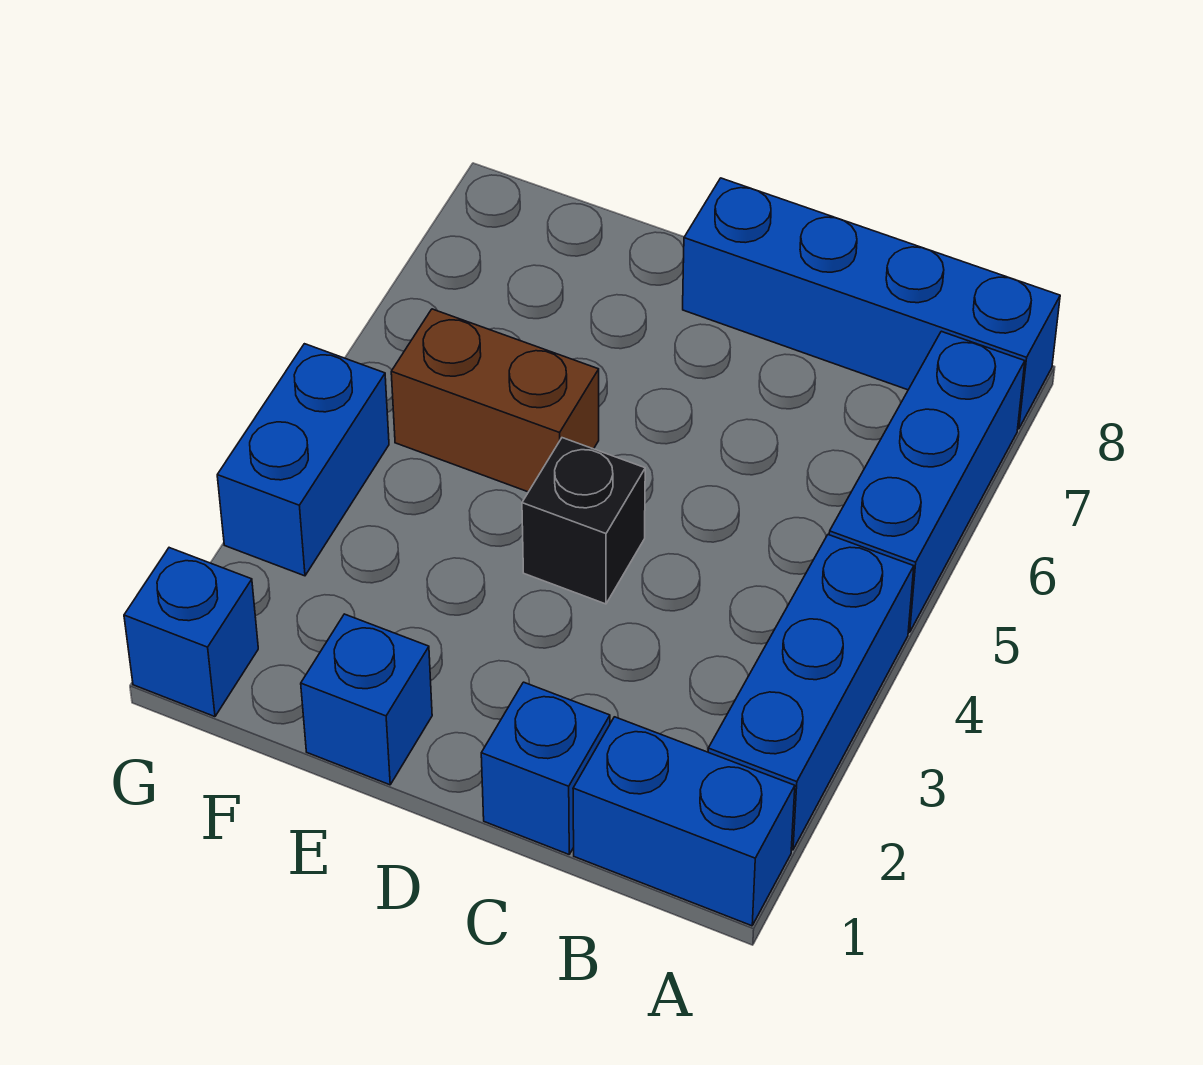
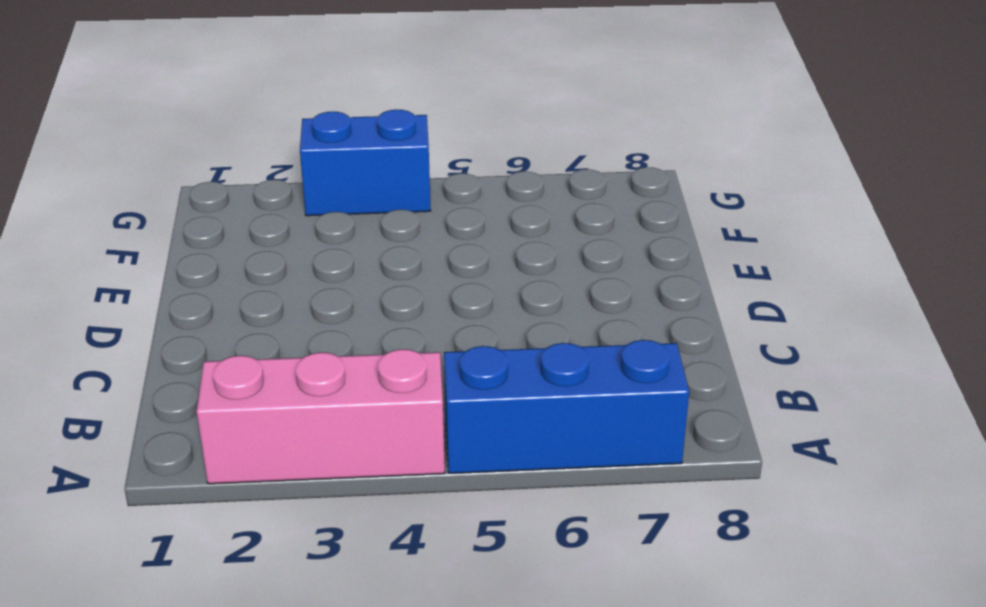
pink 1x3 brick [197,349,445,484] -> blue 1x3 brick [708,535,914,850]
none -> blue 1x2 brick [573,717,795,926]
none -> blue 1x4 brick [683,178,1060,429]

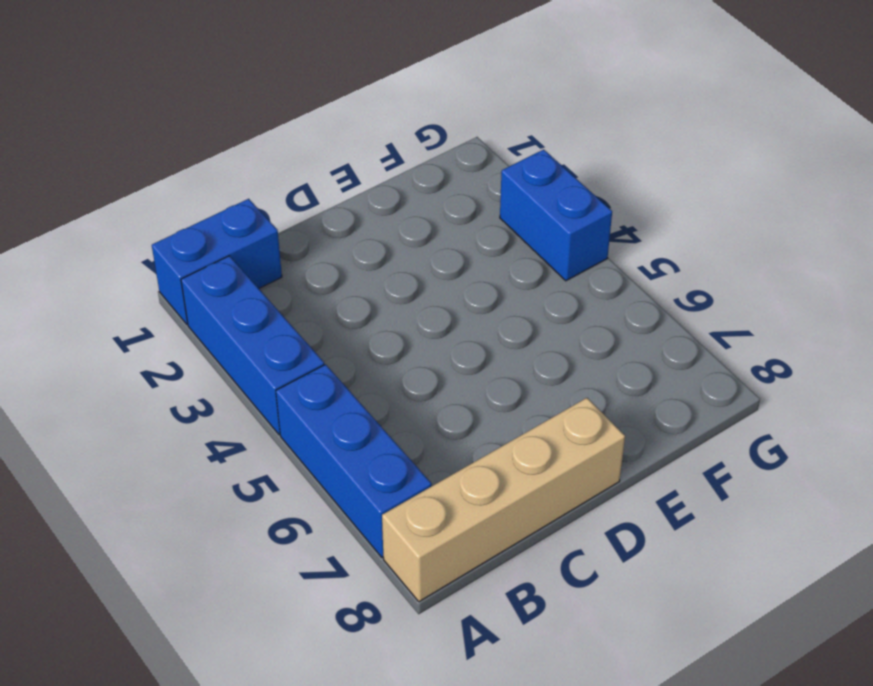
tan 1x4 brick [382,398,625,602] -> blue 1x4 brick [683,178,1060,429]
none -> blue 1x1 brick [481,682,610,854]
none -> black 1x1 brick [522,438,645,604]

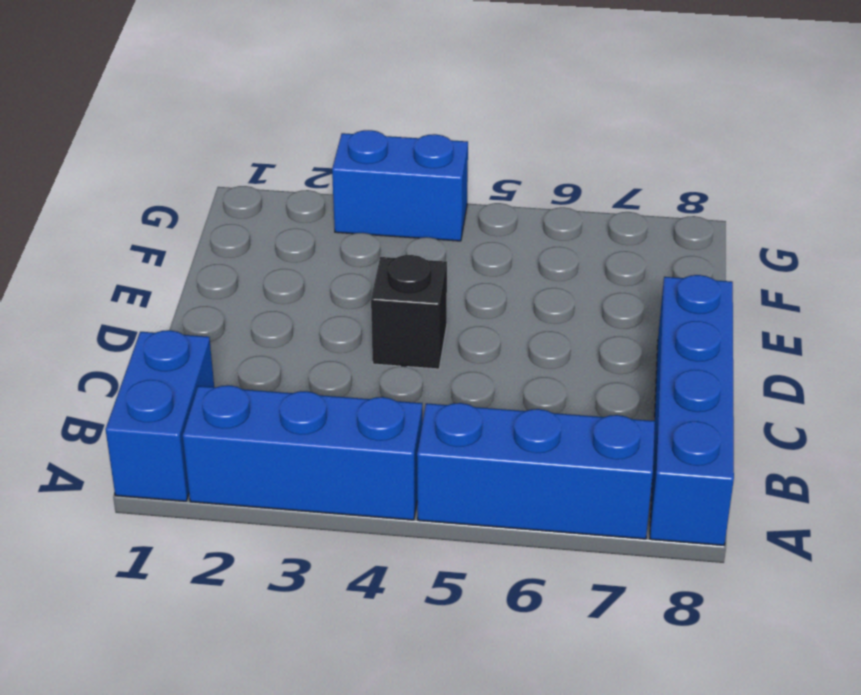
none -> blue 1x1 brick [481,682,610,854]
none -> blue 1x1 brick [301,614,432,785]

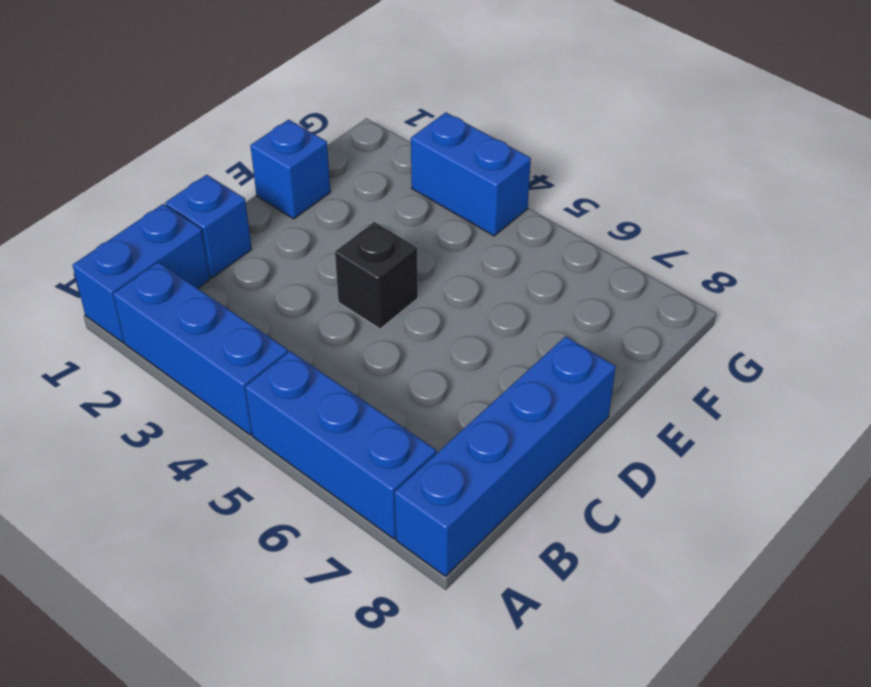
none -> brown 1x2 brick [391,309,599,492]
none -> blue 1x1 brick [124,548,258,717]

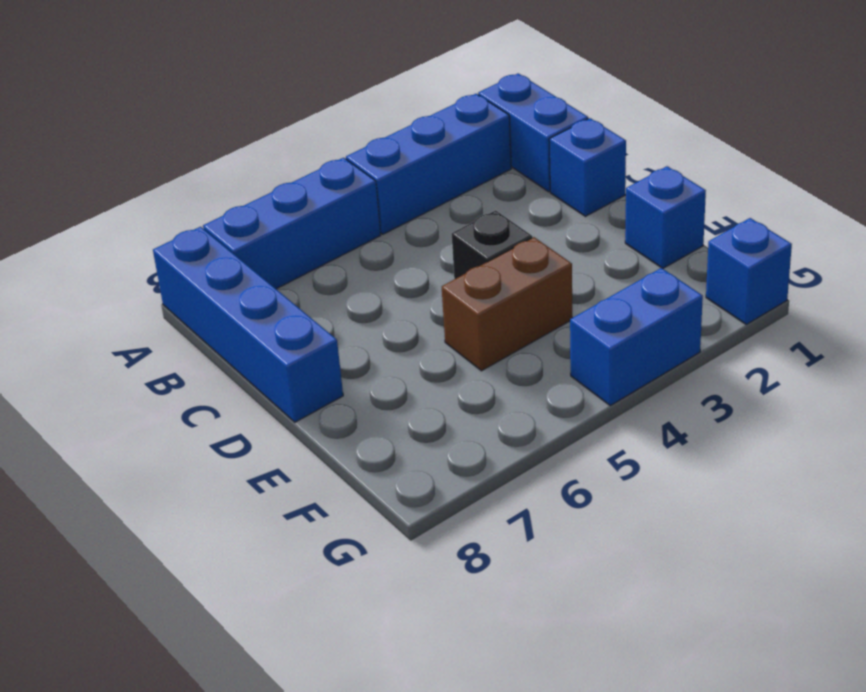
brown 1x2 brick [442,237,572,371] -> brown 1x2 brick turned to [391,309,599,492]

